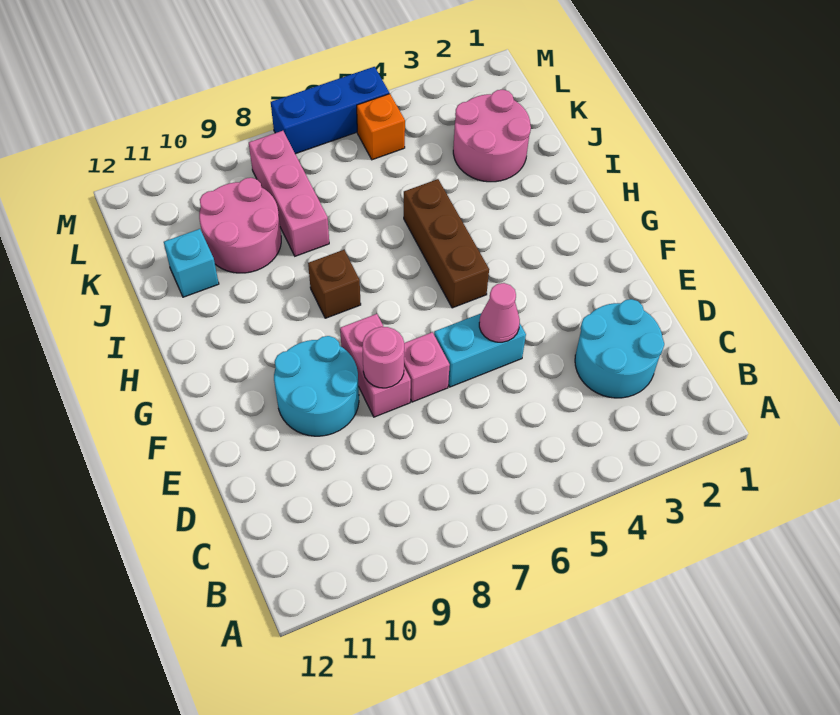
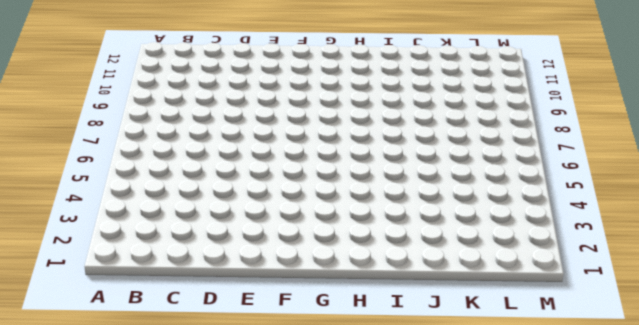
none -> cyan 2x2 round brick [575,299,664,398]
none -> cyan 1x2 brick [434,314,526,387]
none -> pink 1x1 brick [404,332,450,402]

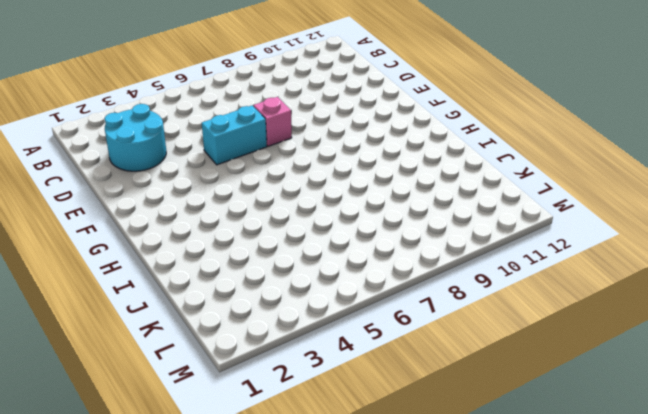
none -> pink 1x2 brick [340,314,411,417]
none -> cyan 2x2 round brick [274,336,359,436]
none -> brown 1x3 brick [404,179,489,308]

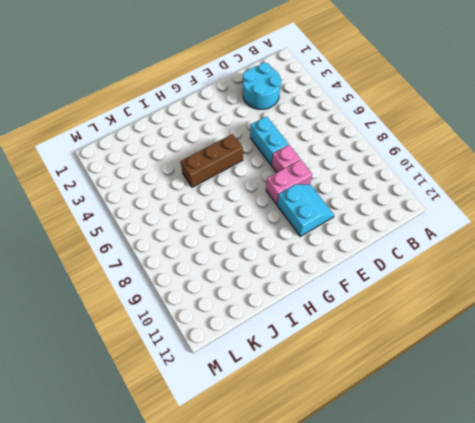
cyan 2x2 slope [277,184,334,236] -> cyan 2x2 round brick [274,336,359,436]
none -> brown 1x1 brick [308,250,361,318]
none -> pink 2x2 round brick [453,90,531,182]
none -> pink 1x3 brick [249,131,329,256]

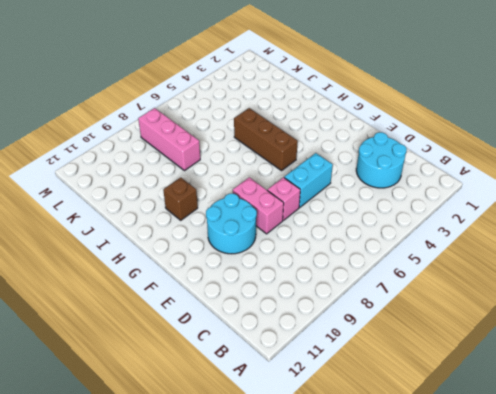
brown 1x1 brick [163,177,198,220] -> brown 1x1 brick moved to [308,250,361,318]
none -> pink 2x2 round brick [453,90,531,182]
none -> pink 2x2 round brick [199,178,281,273]
none -> cyan 1x1 brick [164,229,219,297]

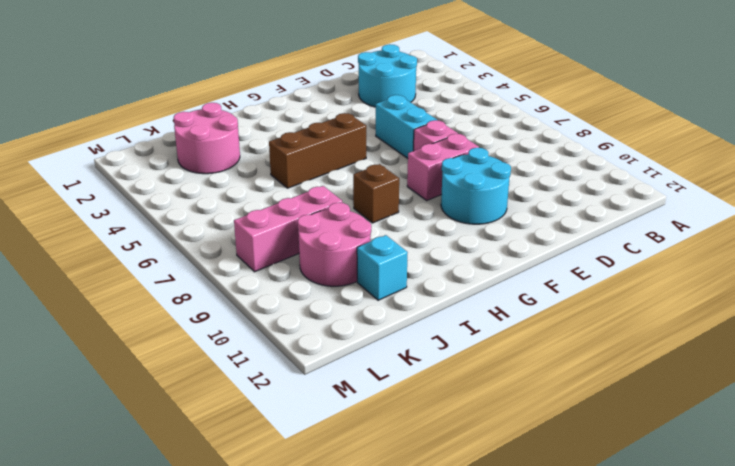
none -> orange 1x1 brick [357,94,405,160]
none -> blue 1x3 brick [271,67,389,154]
none -> pink 1x1 cone [479,283,520,342]

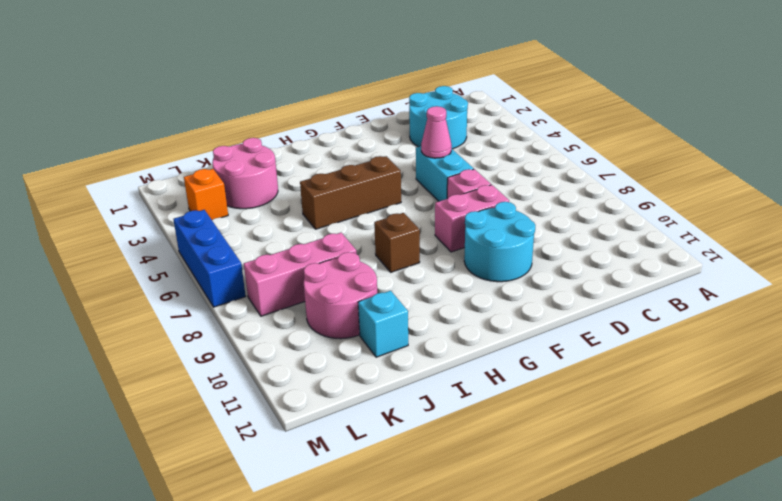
orange 1x1 brick [184,169,228,220] -> orange 1x1 brick moved to [357,94,405,160]
none -> pink 1x1 round brick [362,327,404,388]

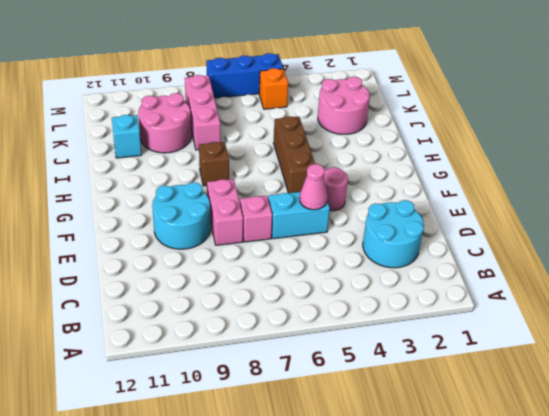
pink 1x1 round brick [324,167,348,211] -> pink 1x1 round brick moved to [362,327,404,388]

